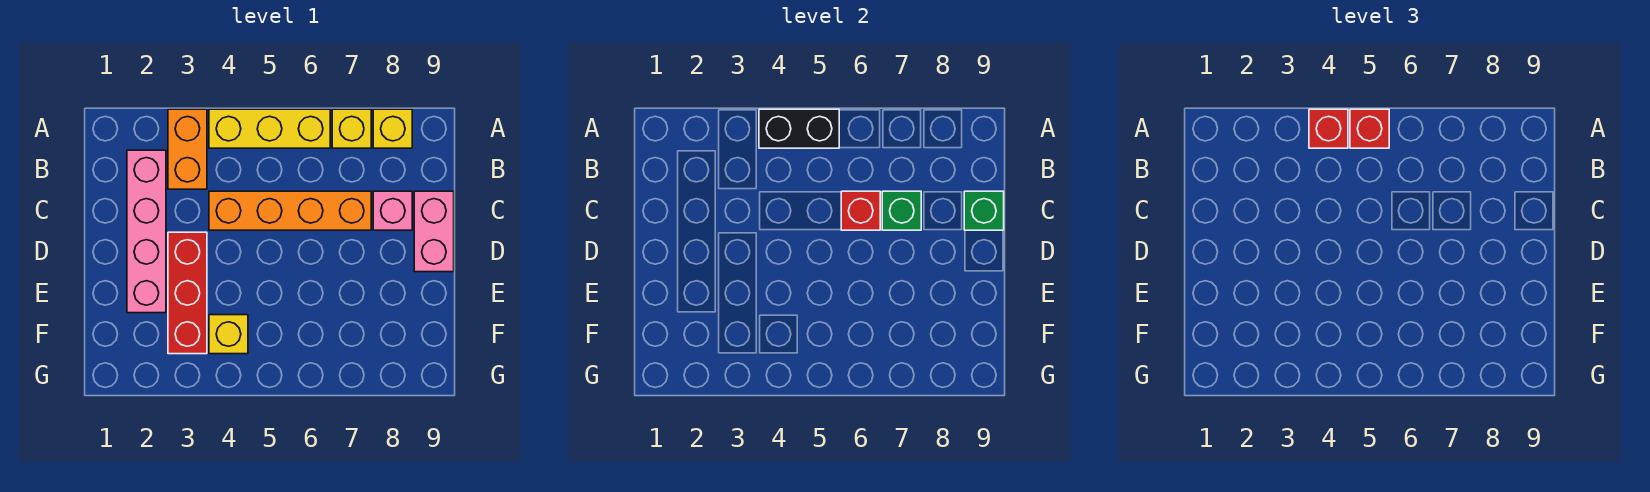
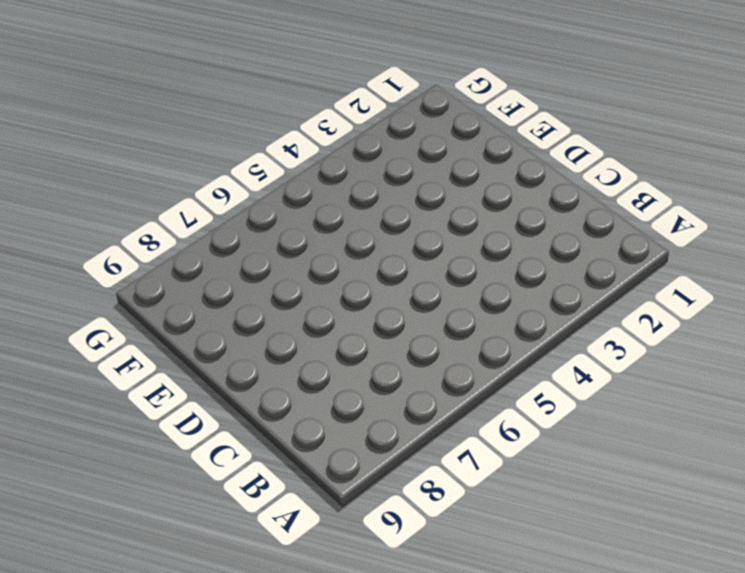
none -> orange 1x2 brick [168,109,207,189]
none -> yellow 1x3 brick [209,109,330,148]
none -> yellow 1x1 brick [332,109,371,148]

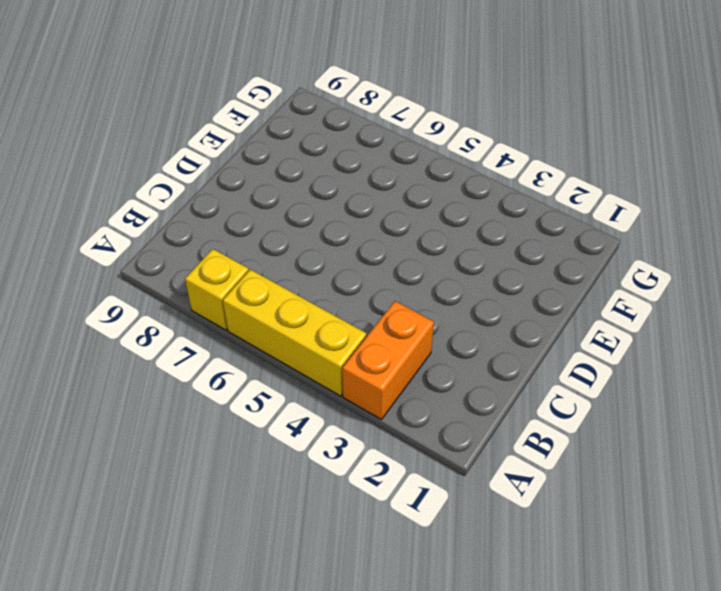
none -> yellow 1x1 brick [373,109,412,148]
none -> pink 1x4 brick [127,150,166,313]
none -> orange 1x4 brick [209,191,371,230]

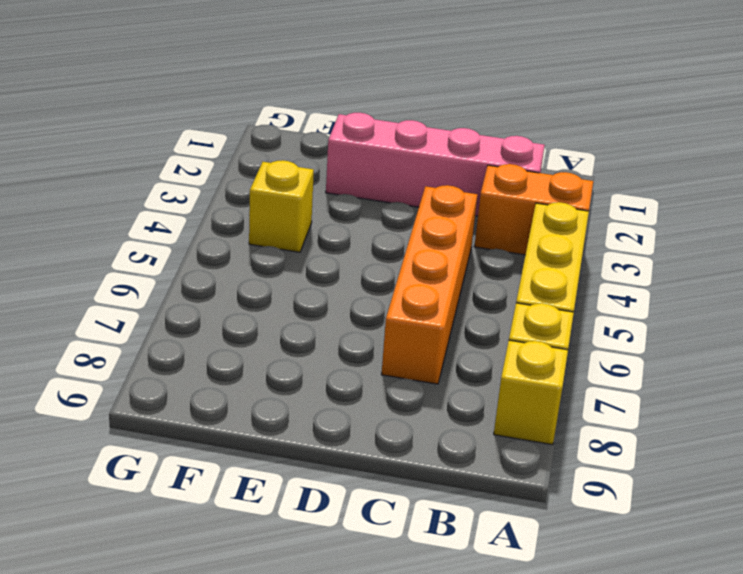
none -> pink 1x1 brick [373,191,412,230]
none -> pink 1x2 brick [414,191,454,272]
none -> red 1x3 brick [168,232,207,354]

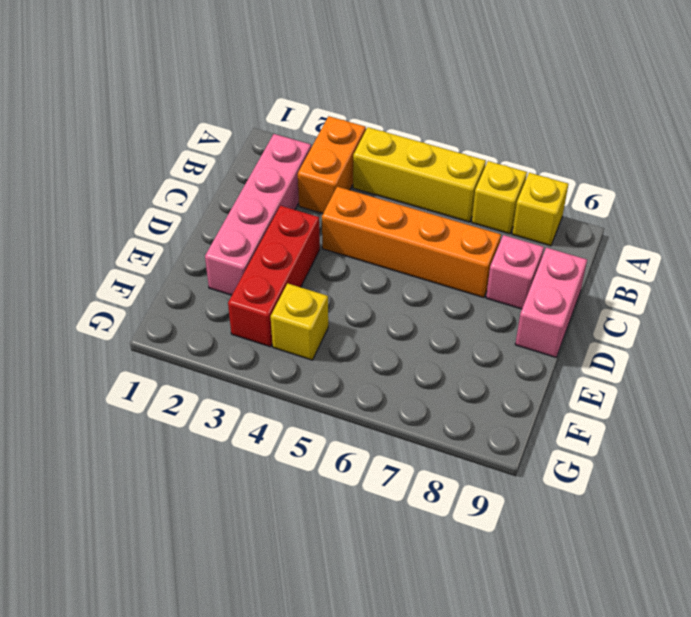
none -> black 1x2 brick [759,109,839,148]
none -> red 1x1 brick [841,191,880,230]
none -> green 1x1 brick [882,191,921,230]

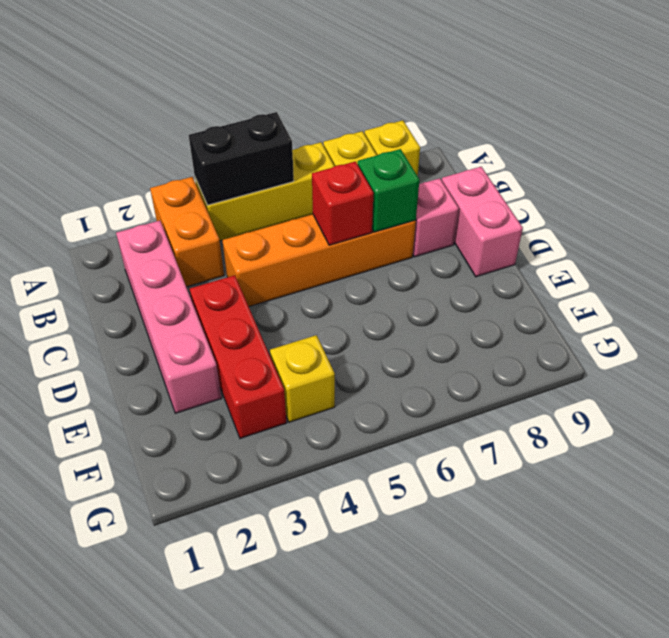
none -> green 1x1 brick [964,191,1004,230]
none -> red 1x1 brick [1309,109,1348,148]
none -> red 1x1 brick [1350,109,1389,148]

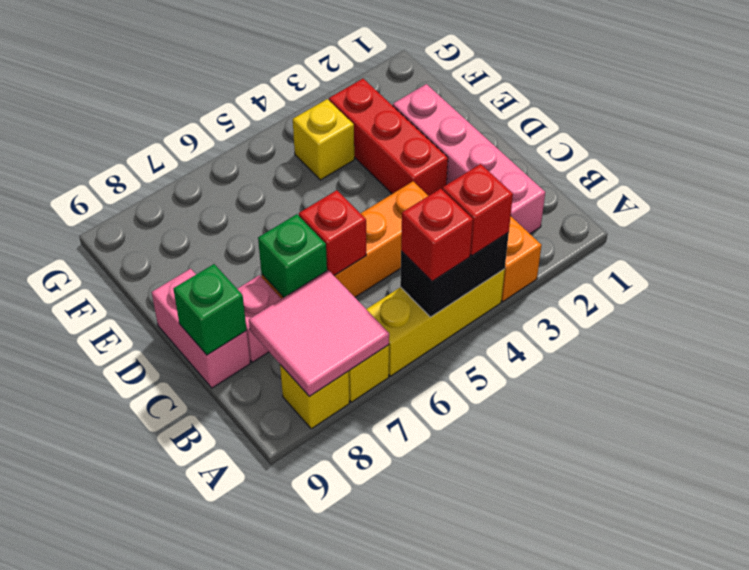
pink 2x2 tile [249,270,389,397] -> none

